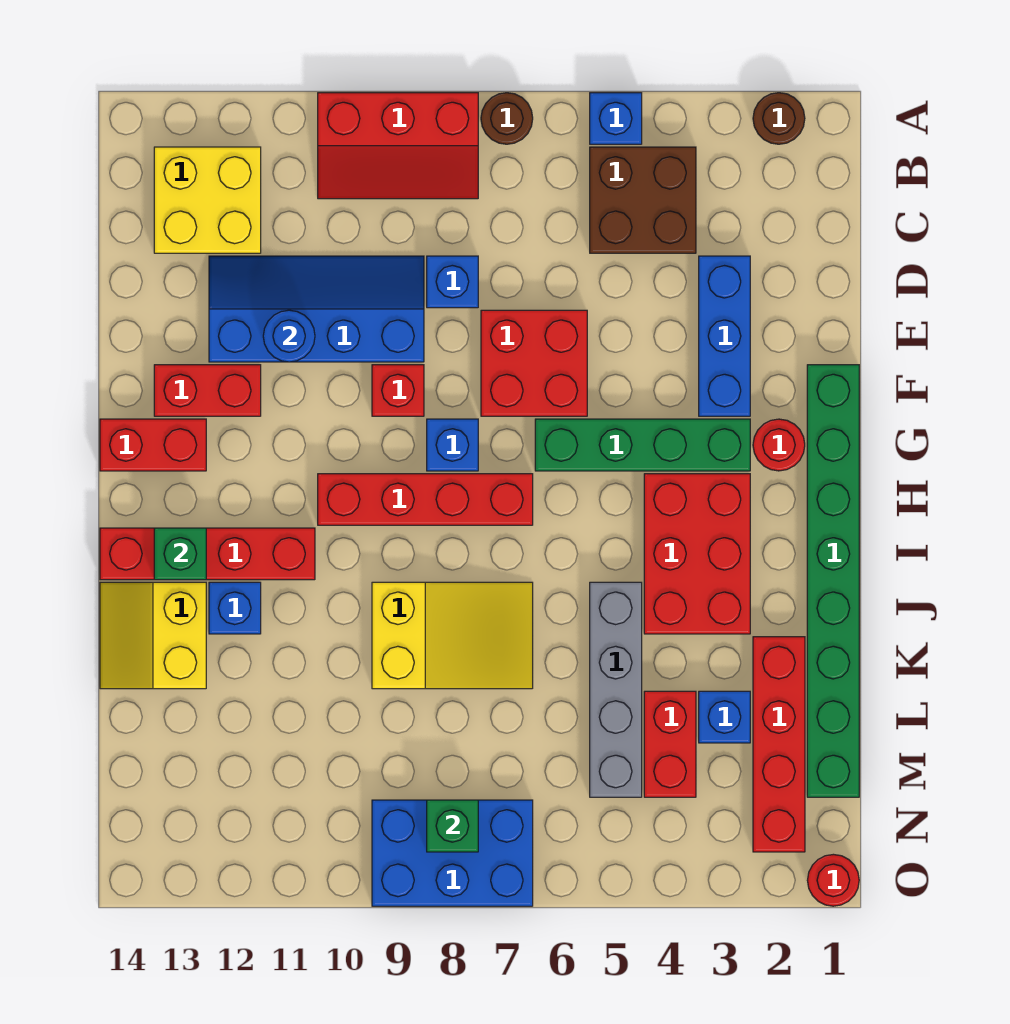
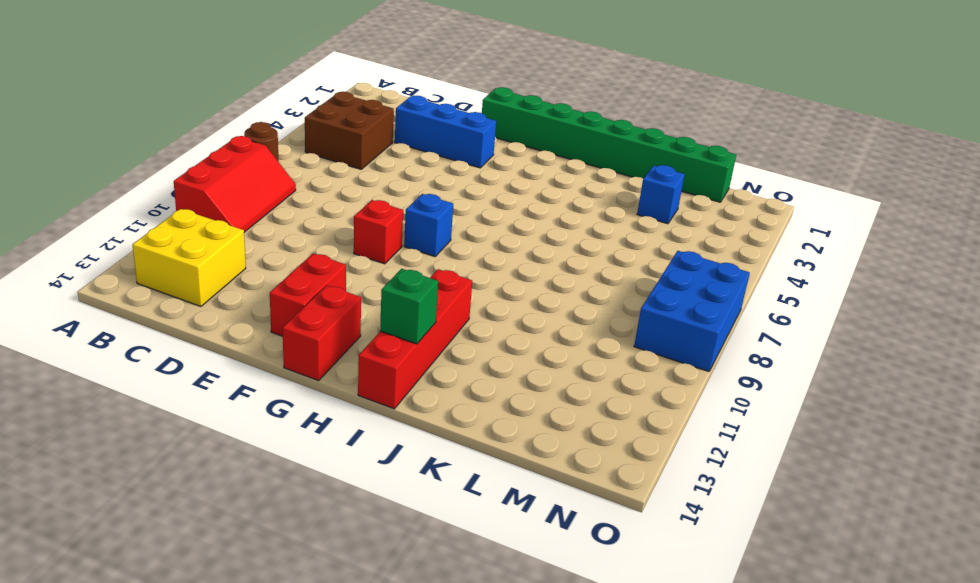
none -> brown 1x1 round brick [753,93,805,144]
none -> blue 1x1 brick [590,93,642,144]
none -> blue 1x1 brick [427,256,478,308]
none -> blue 2x4 slope [209,256,424,362]

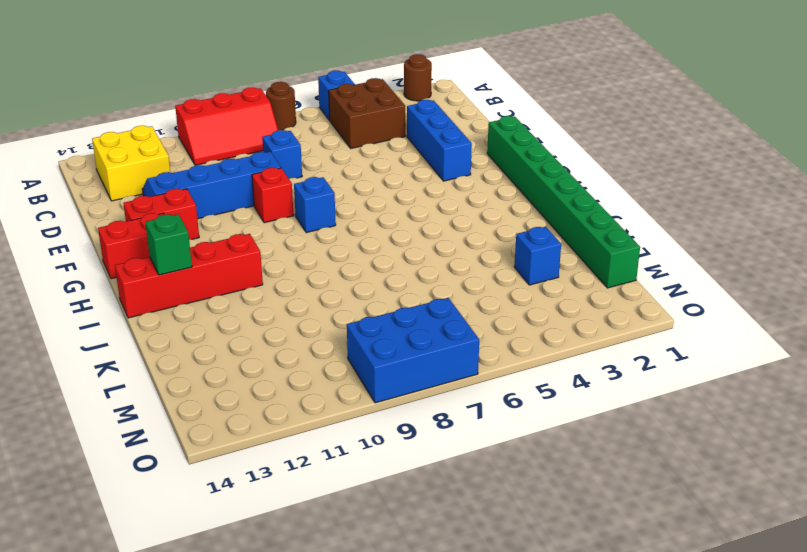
none -> red 2x2 brick [481,310,587,416]
none -> red 1x1 round brick [753,419,805,471]
none -> green 1x4 brick [535,419,750,471]
none -> red 2x3 brick [644,474,750,634]

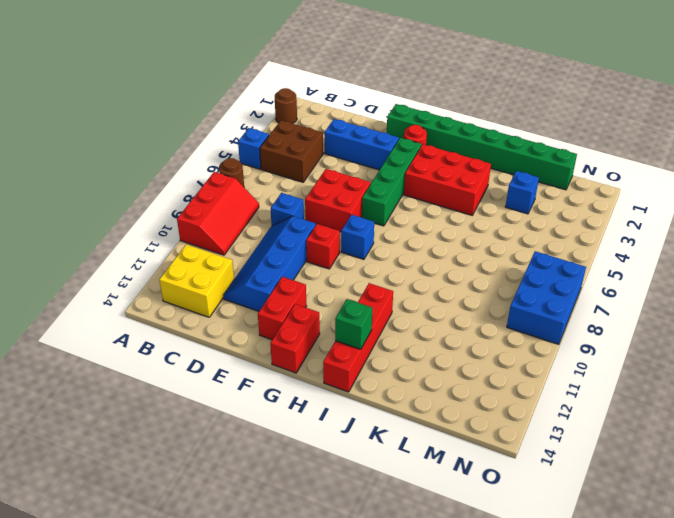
none -> red 1x4 brick [318,474,533,525]
none -> grey 1x4 brick [590,582,642,797]
none -> yellow 2x3 slope [372,582,533,689]
none -> blue 1x1 brick [209,582,261,634]

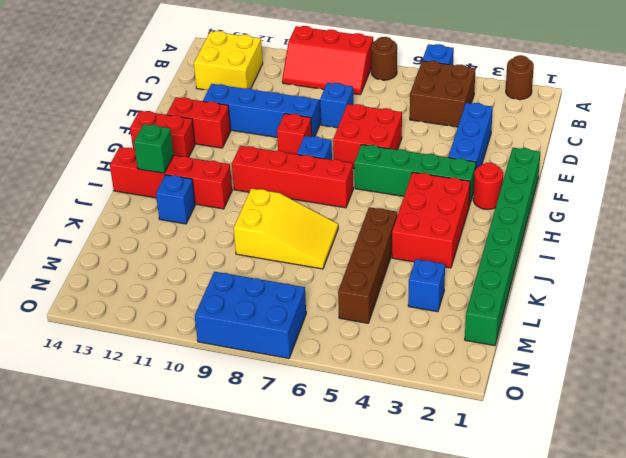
brown 1x4 brick [338,207,397,323] -> grey 1x4 brick [590,582,642,797]
none -> yellow 2x2 slope [100,582,206,689]
none -> red 1x4 brick [753,637,805,852]
none -> red 1x2 brick [644,691,696,797]
none -> red 1x1 round brick [807,854,859,906]

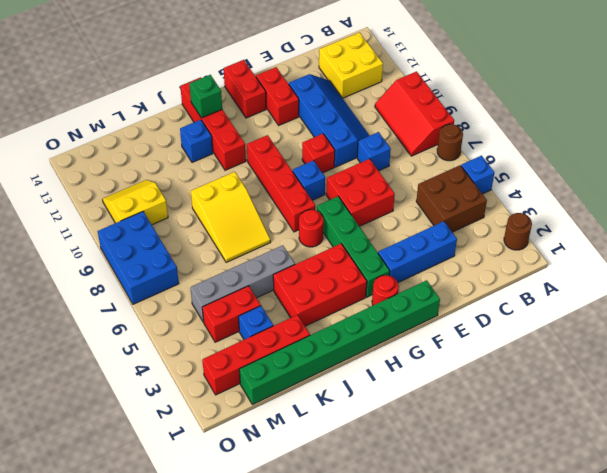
red 1x1 round brick [299,210,323,247] -> red 1x1 round brick moved to [807,854,859,906]
yellow 2x2 slope [102,180,168,225] -> yellow 2x2 slope moved to [100,582,206,689]
none -> blue 1x1 round brick [263,310,315,362]
none -> green 1x1 brick [427,800,478,852]

